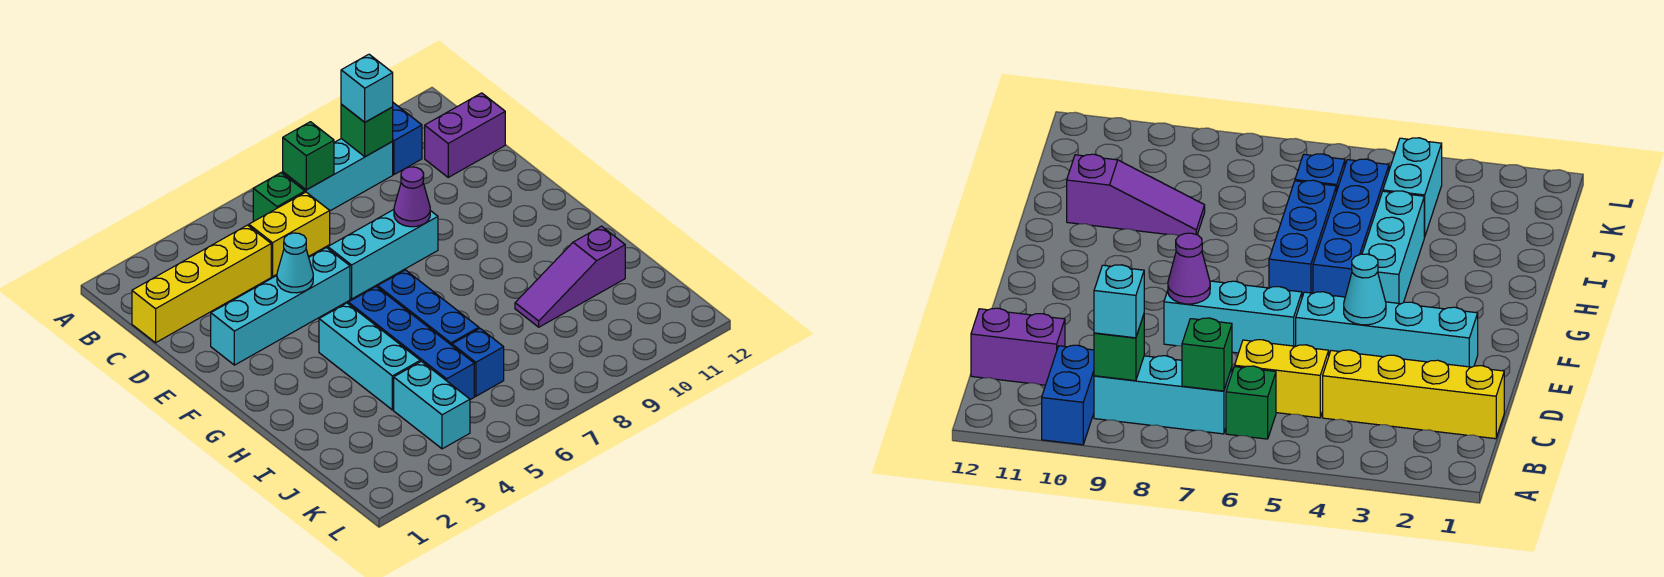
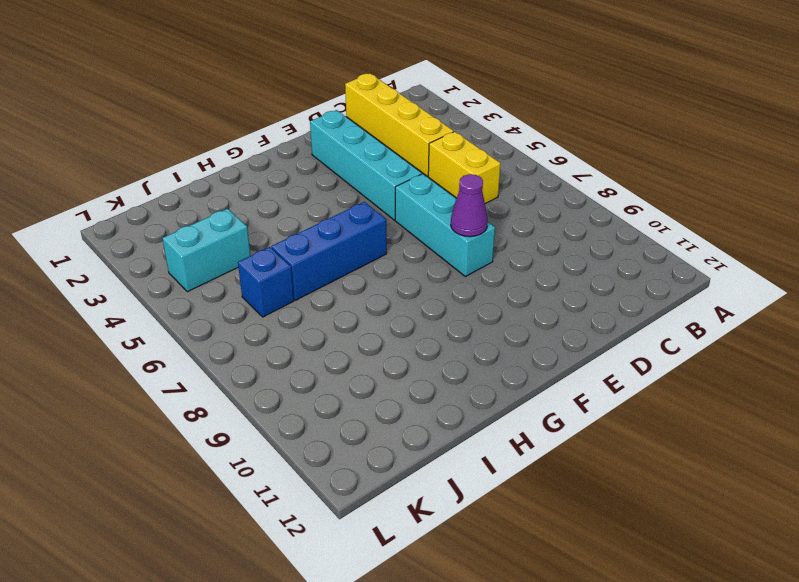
none -> blue 1x2 brick [392,103,422,175]
none -> green 1x1 brick [253,173,305,222]
none -> cyan 1x3 brick [283,139,393,211]

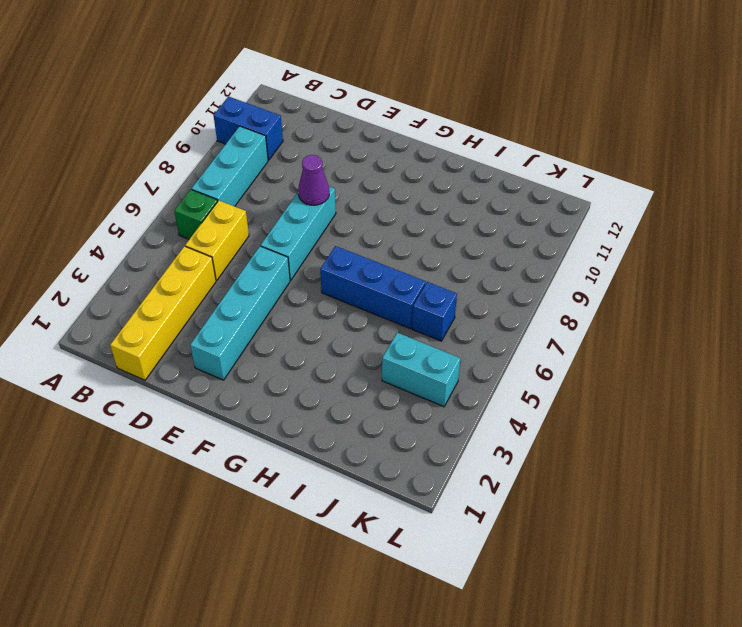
none -> purple 1x2 brick [425,93,505,177]
none -> cyan 1x3 brick [319,303,420,410]
none -> blue 1x4 brick [348,287,474,400]

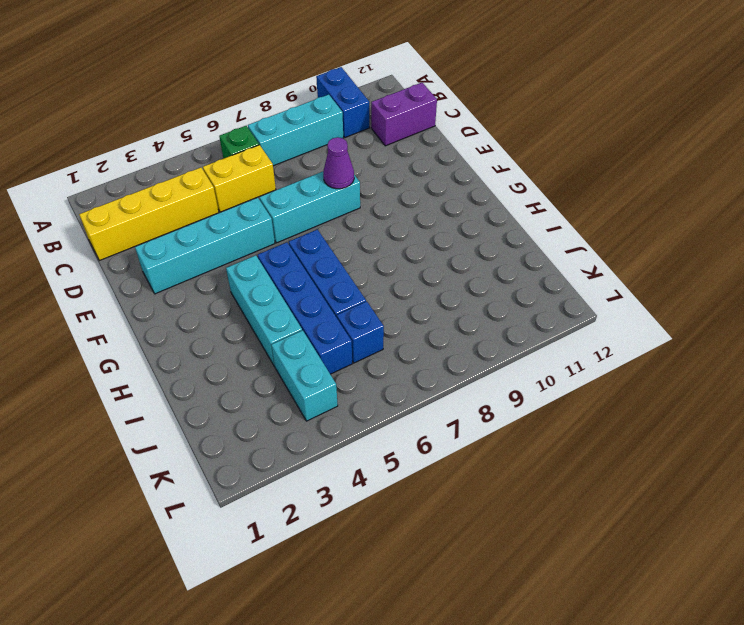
none -> purple 1x3 slope [515,226,625,327]
none -> green 1x1 brick [283,122,334,190]
none -> green 1x1 brick [341,104,393,157]

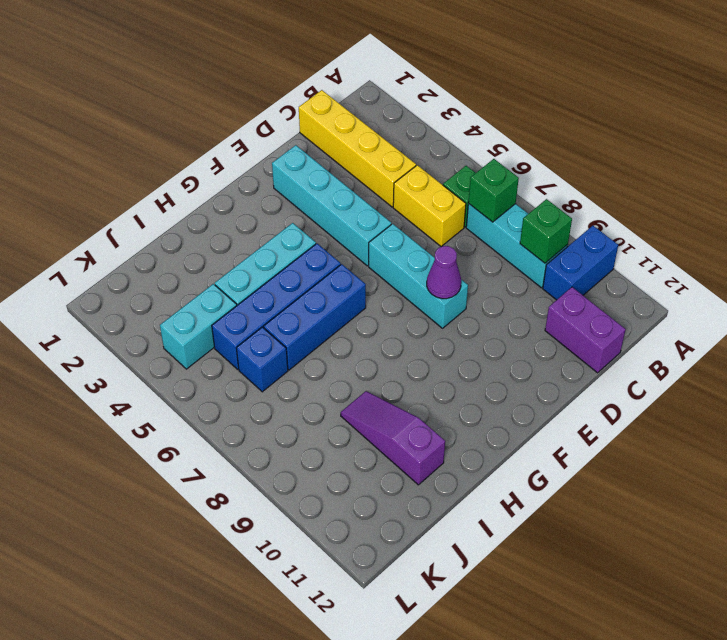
none -> cyan 1x1 cone [277,233,313,293]
none -> cyan 1x1 brick [341,54,393,122]

